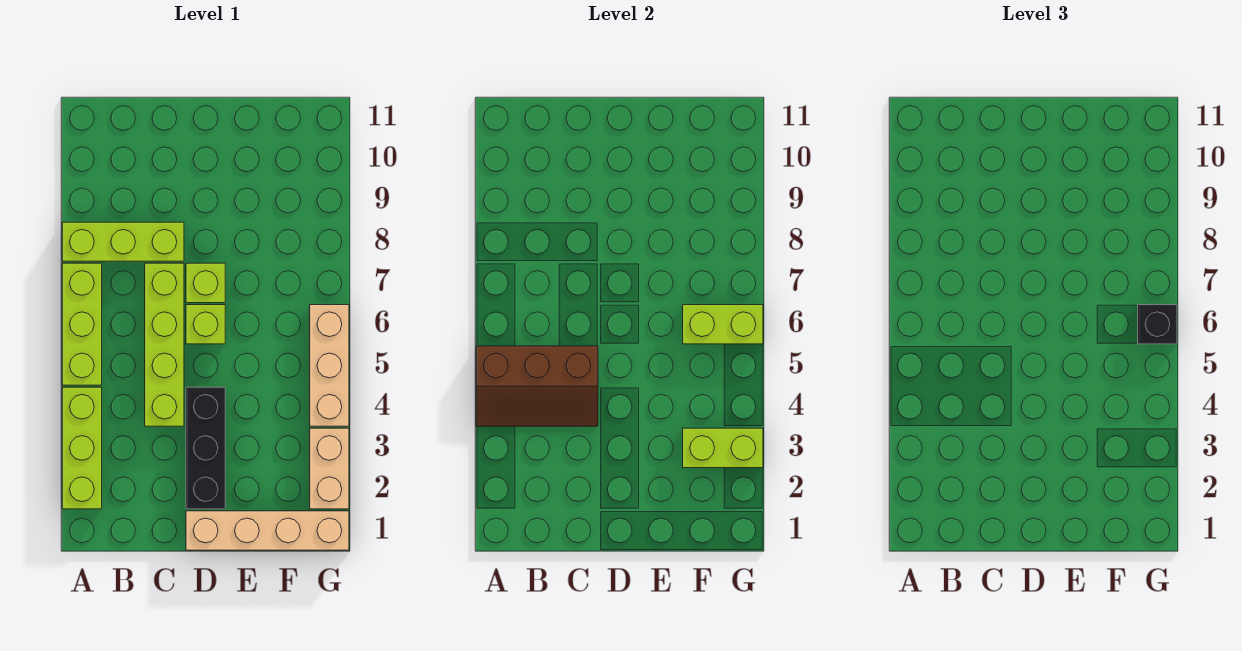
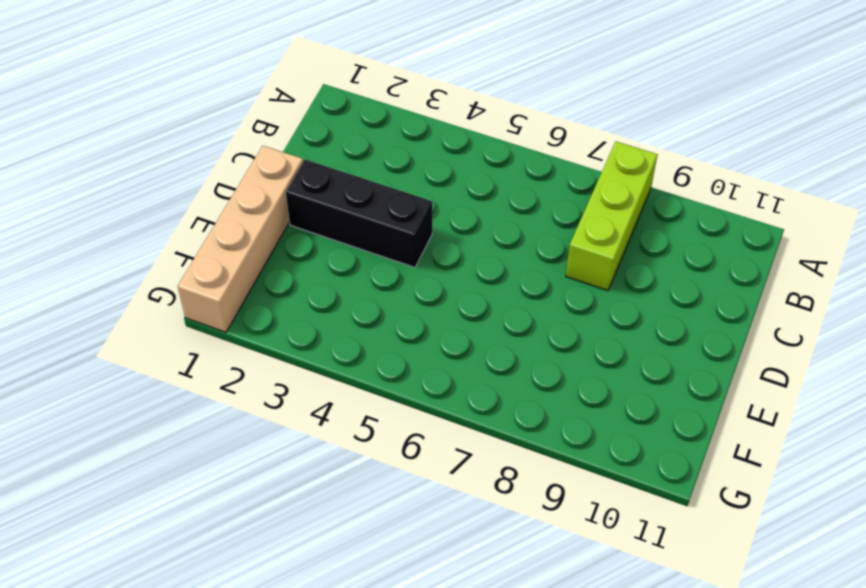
none -> lime 1x3 brick [62,387,102,509]
none -> lime 1x3 brick [62,263,102,385]
none -> lime 1x4 brick [145,263,184,426]

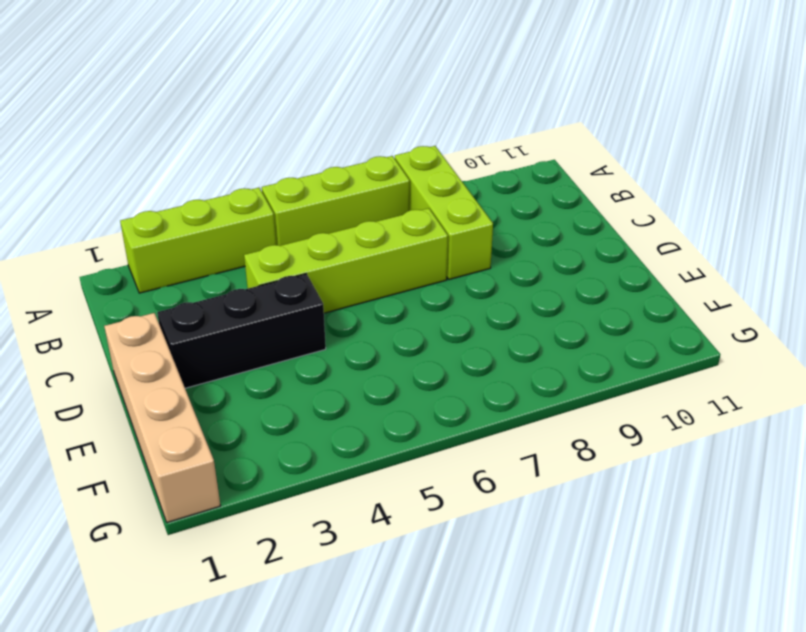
none -> lime 1x1 brick [186,305,225,344]
none -> lime 1x1 brick [186,263,225,303]
none -> tan 1x2 brick [310,428,349,509]

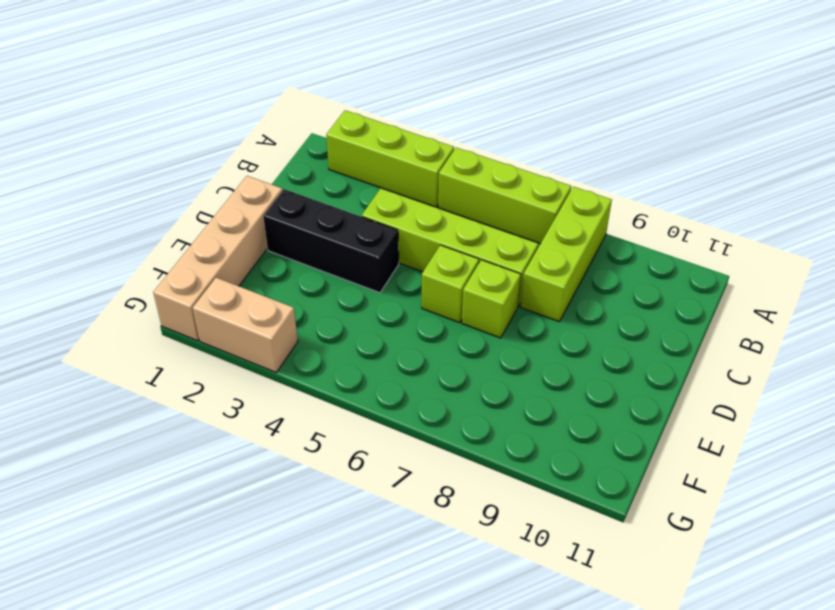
none -> tan 1x3 brick [310,305,349,426]
none -> brown 2x3 slope [476,346,598,426]
none -> lime 1x2 brick [683,428,763,468]

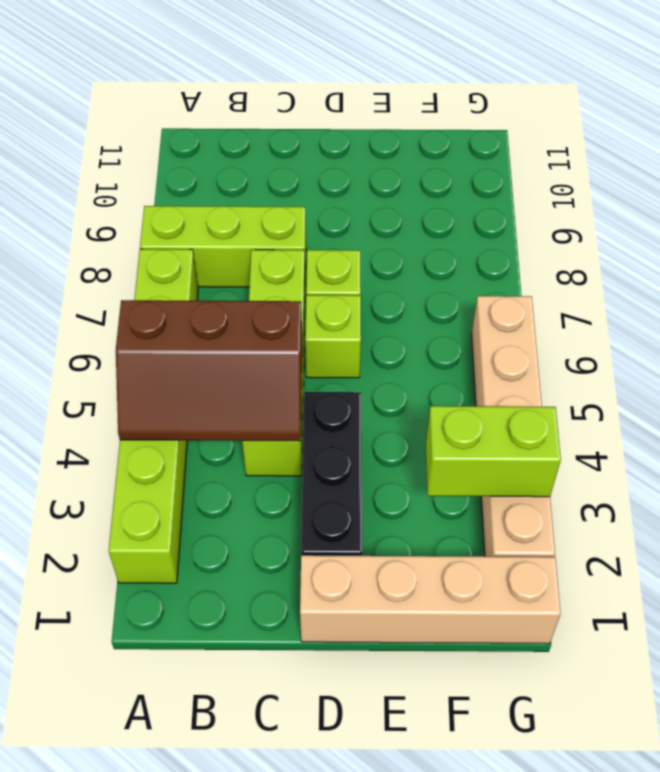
none -> lime 1x2 brick [683,305,763,344]
none -> black 1x1 brick [1138,305,1177,344]

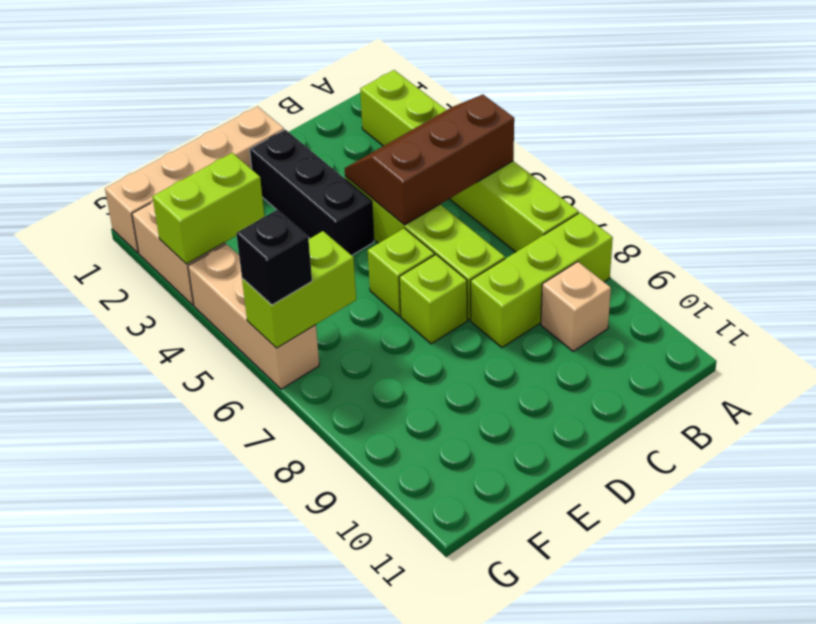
tan 1x1 brick [541,262,611,351] -> none

